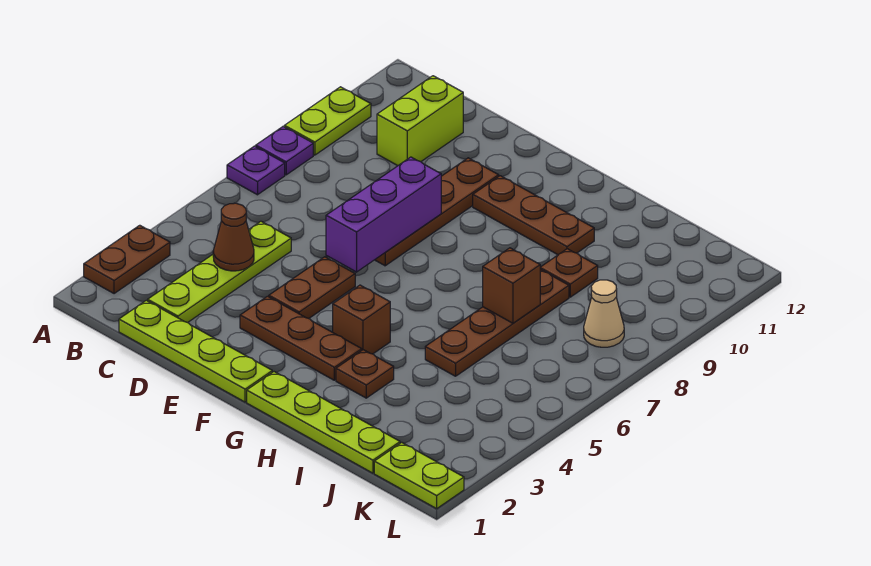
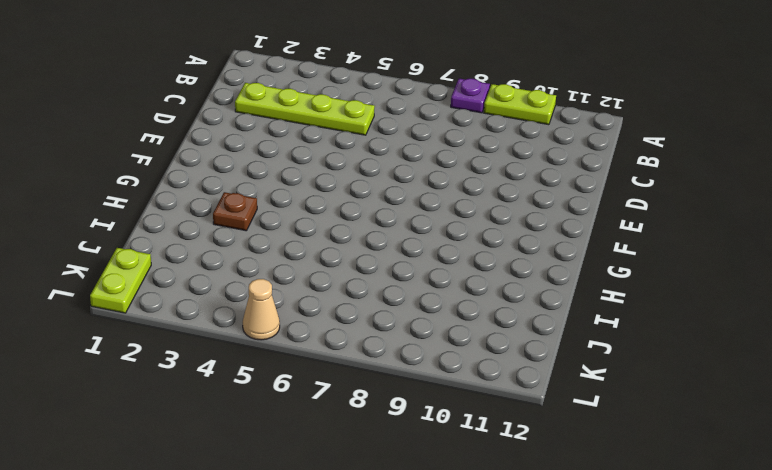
tan 1x1 cone [243,279,280,340] -> tan 1x1 cone moved to [584,280,624,347]
none -> brown 1x2 plate [84,225,170,294]
none -> purple 1x1 plate [227,146,285,195]
none -> lime 1x4 plate [119,300,272,402]

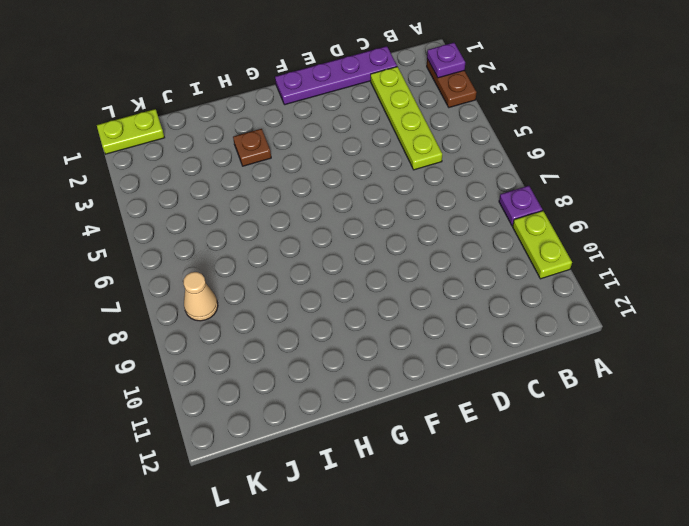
purple 1x1 plate [427,43,465,78] -> purple 1x1 plate moved to [227,146,285,195]
purple 1x4 plate [275,46,397,105] -> lime 1x4 plate [119,300,272,402]
none -> lime 1x2 brick [377,76,463,166]
none -> brown 1x3 plate [240,296,362,380]
none -> brown 1x2 plate [269,257,355,318]

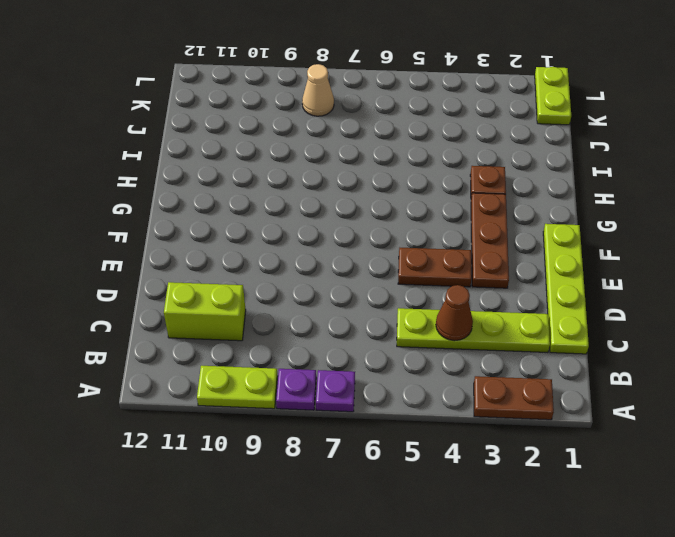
none -> brown 1x4 plate [375,158,499,266]
none -> brown 1x3 plate [473,176,594,255]
none -> lime 1x4 plate [247,372,400,473]

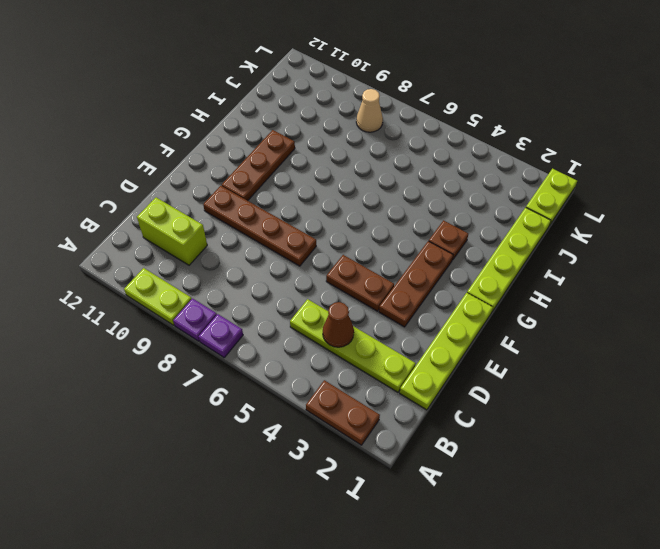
none -> brown 1x1 brick [333,285,390,354]
none -> brown 1x4 plate [425,269,569,376]
none -> brown 1x1 plate [540,249,598,297]

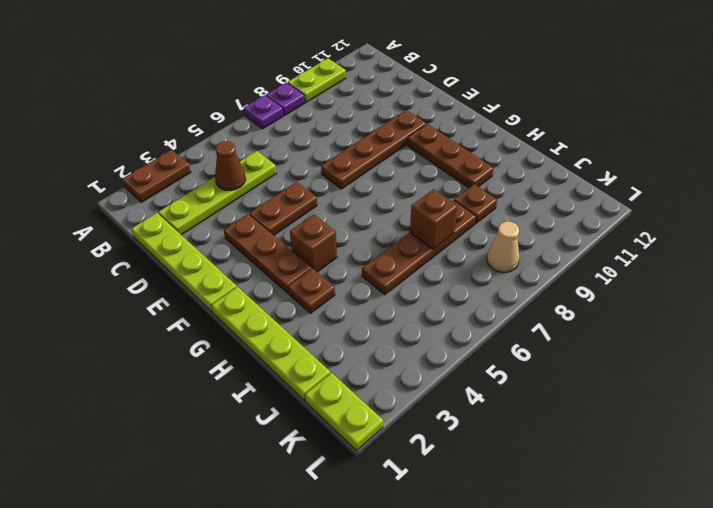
none -> lime 1x2 brick [377,76,463,166]
none -> purple 1x3 brick [326,157,441,272]

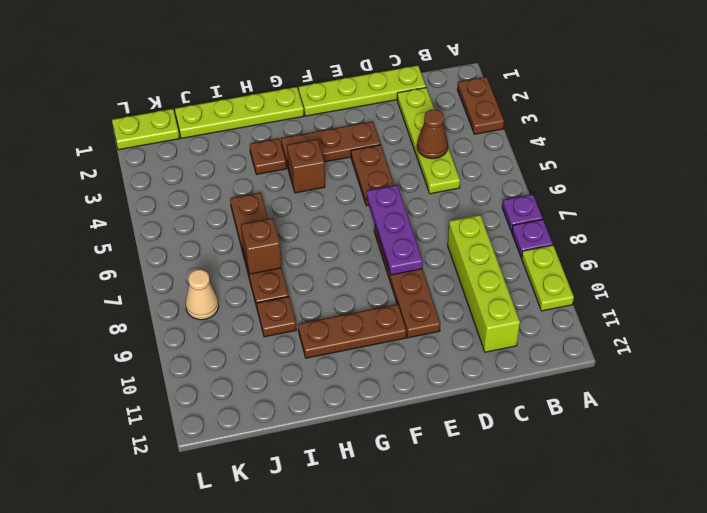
lime 1x4 brick [448,215,520,352] -> lime 1x2 brick [377,76,463,166]
purple 1x3 plate [367,185,423,275] -> purple 1x3 brick [326,157,441,272]

